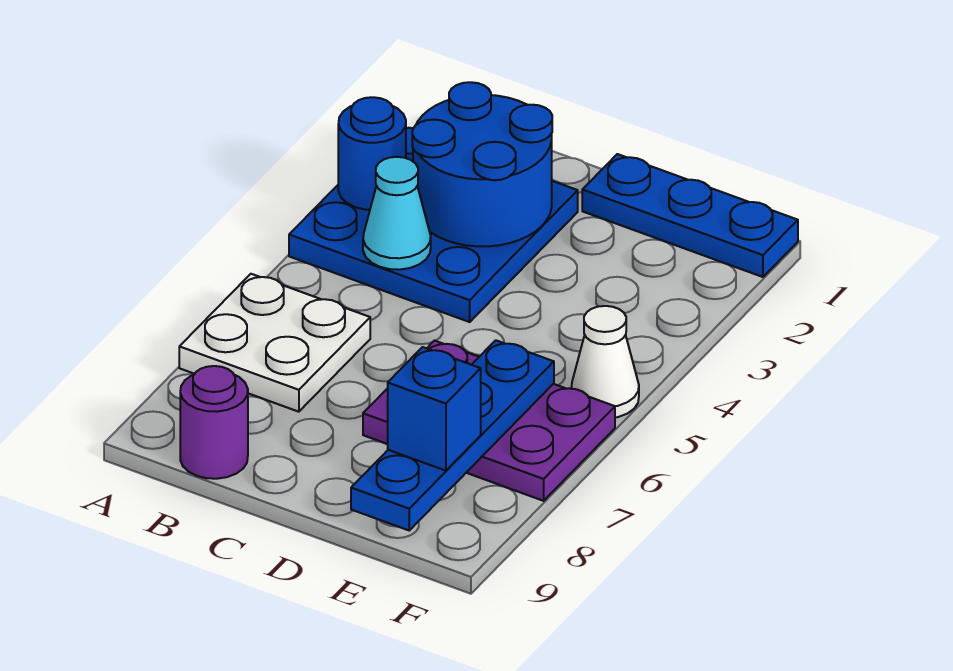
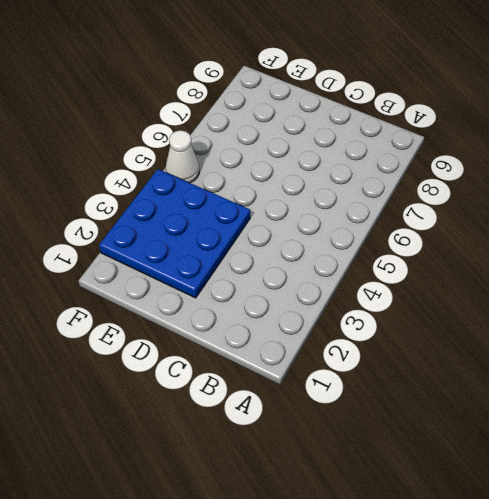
blue 3x3 plate [99,169,250,298] -> blue 3x3 plate moved to [289,128,578,322]
none -> white 2x2 plate [179,274,370,412]
none -> purple 1x1 round brick [180,366,248,479]

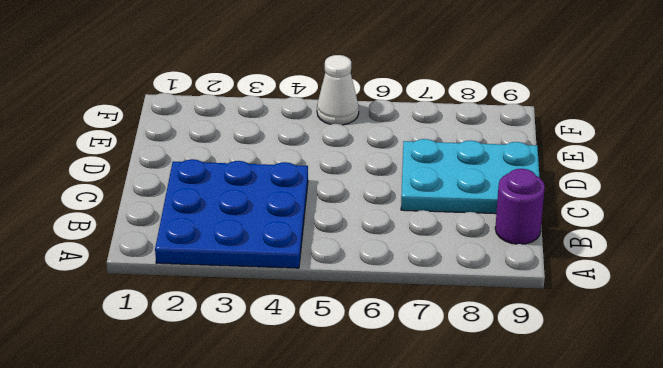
cyan 2x3 plate [401,139,539,214] -> purple 2x3 plate [363,341,615,501]
none -> white 2x2 plate [179,274,370,412]
none -> blue 1x3 plate [582,154,798,277]

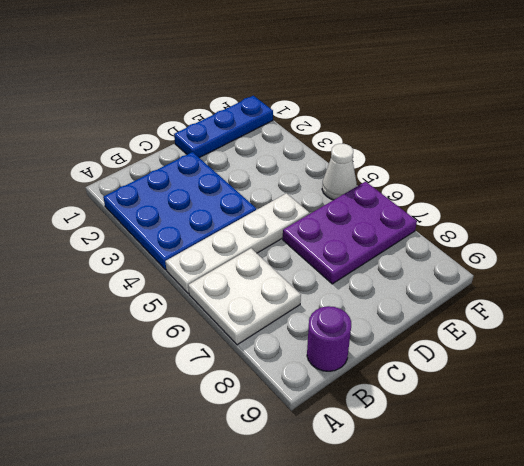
white 1x4 plate [165,193,309,294] -> none
none -> blue 1x1 round brick [338,97,406,210]
none -> blue 2x2 round brick [412,82,552,246]

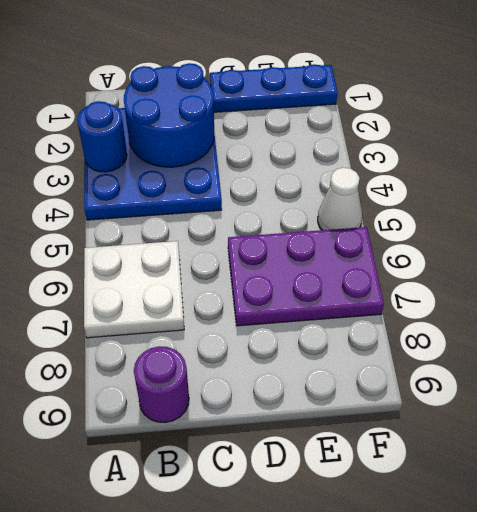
none -> cyan 1x1 cone [363,157,431,270]
none -> blue 1x4 plate [351,340,554,530]

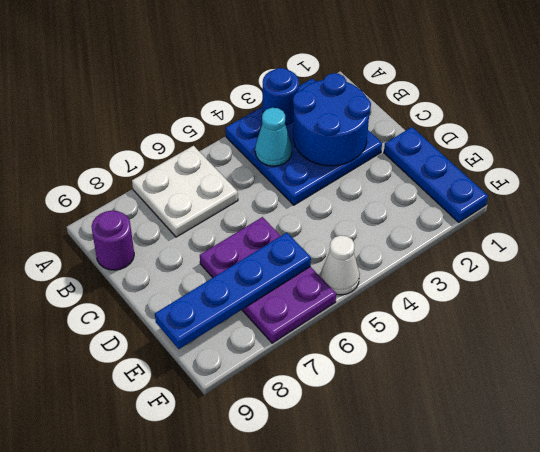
none -> blue 1x1 brick [388,347,481,471]

